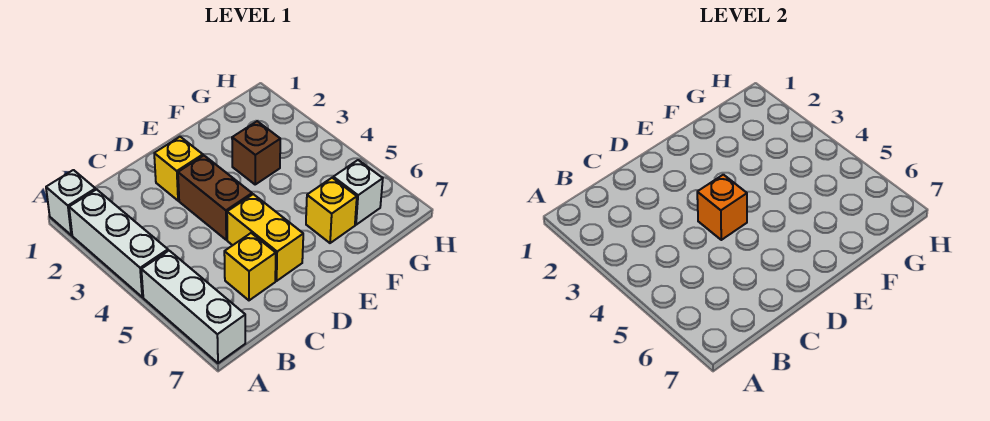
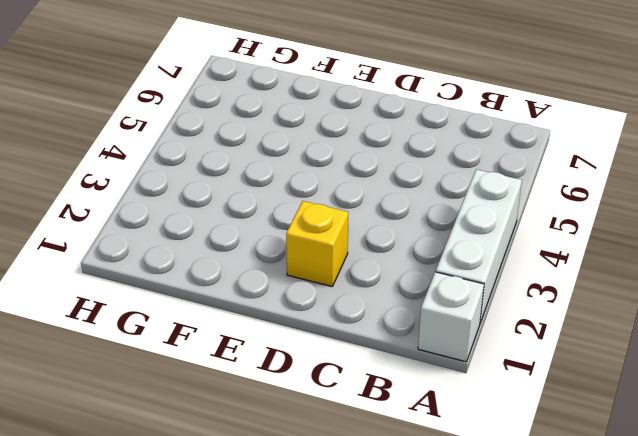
none -> white 1x3 brick [141,251,245,363]
none -> yellow 1x1 brick [224,233,276,300]

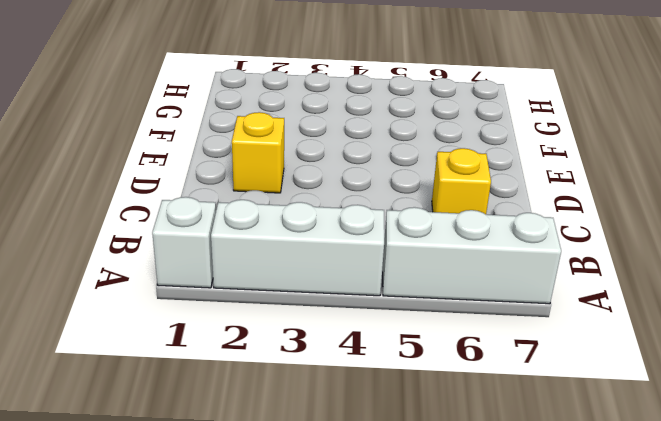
none -> brown 1x2 brick [178,156,252,240]
none -> yellow 1x2 brick [227,194,303,281]

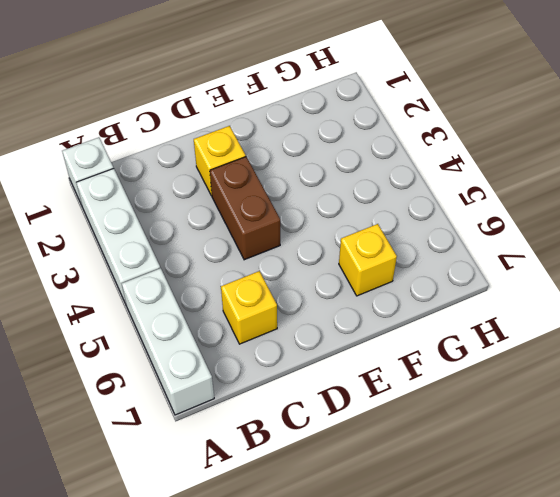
none -> yellow 1x2 brick [227,194,303,281]
none -> brown 1x1 brick [232,121,280,184]

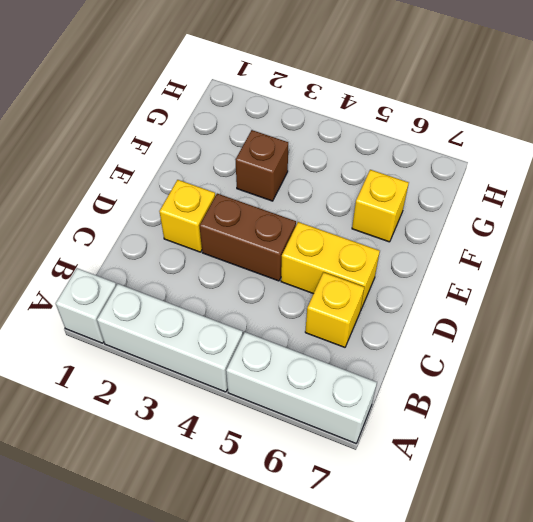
none -> white 1x1 brick [333,160,383,225]
none -> orange 1x1 brick [697,175,747,240]

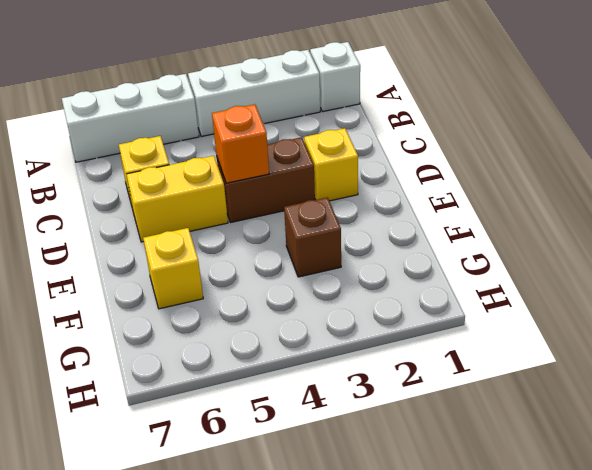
none -> white 1x1 brick [333,160,383,225]

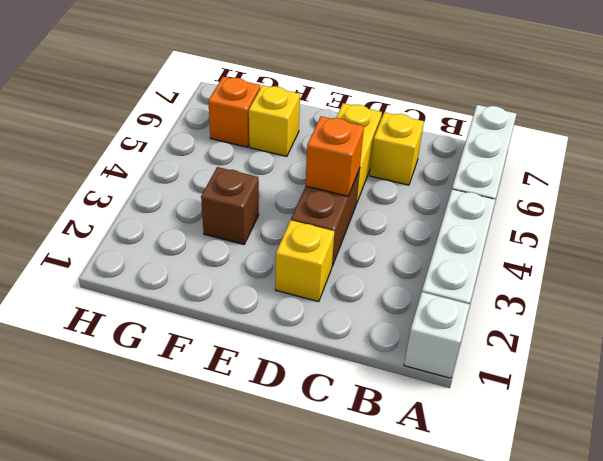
orange 1x1 brick [208,77,260,147] -> white 1x1 brick [333,160,383,225]

